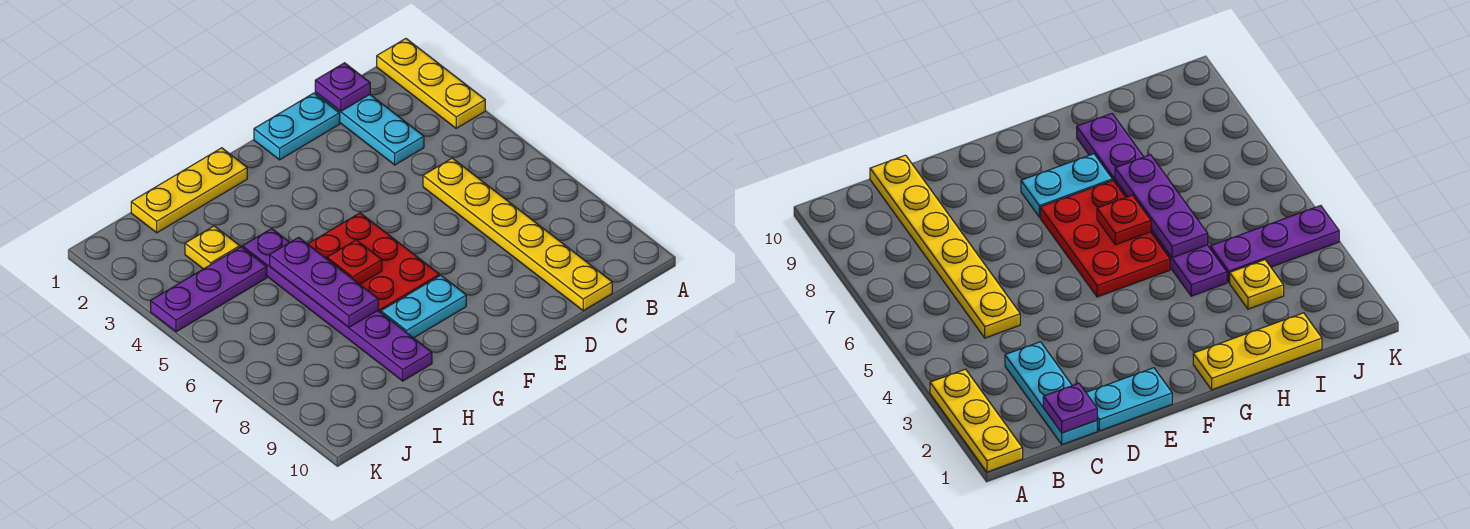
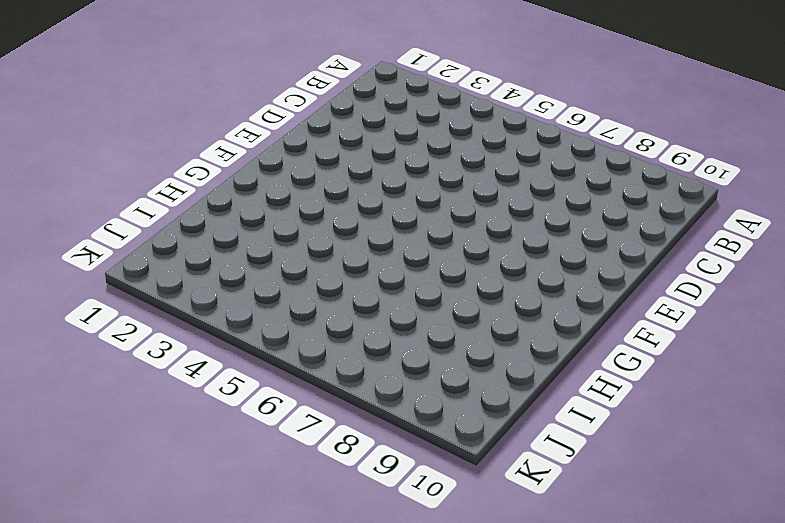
none -> yellow 1x3 plate [377,39,485,128]
none -> cyan 1x3 plate [315,92,424,165]
none -> yellow 1x6 plate [423,158,612,311]

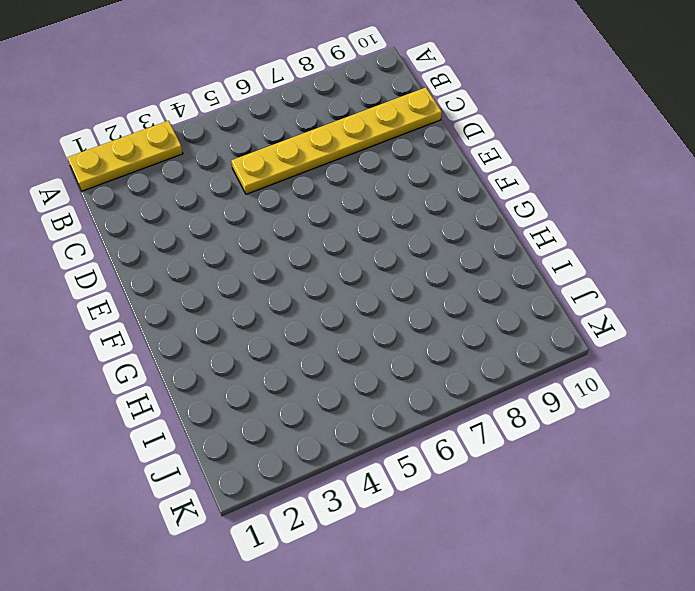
none -> cyan 1x3 plate [315,92,424,165]
none -> cyan 1x2 plate [254,93,340,160]
none -> red 2x3 plate [308,213,440,312]

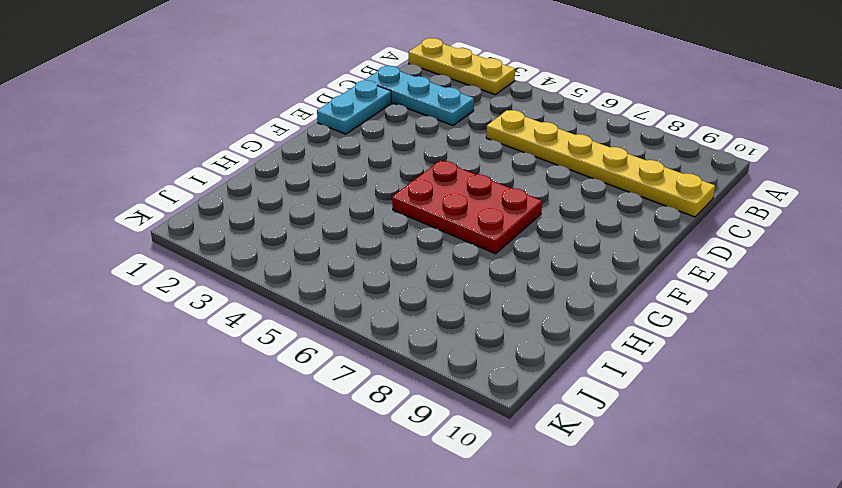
none -> cyan 1x2 plate [381,275,466,338]
none -> yellow 1x3 plate [131,148,247,233]
none -> purple 1x6 plate [243,229,432,381]

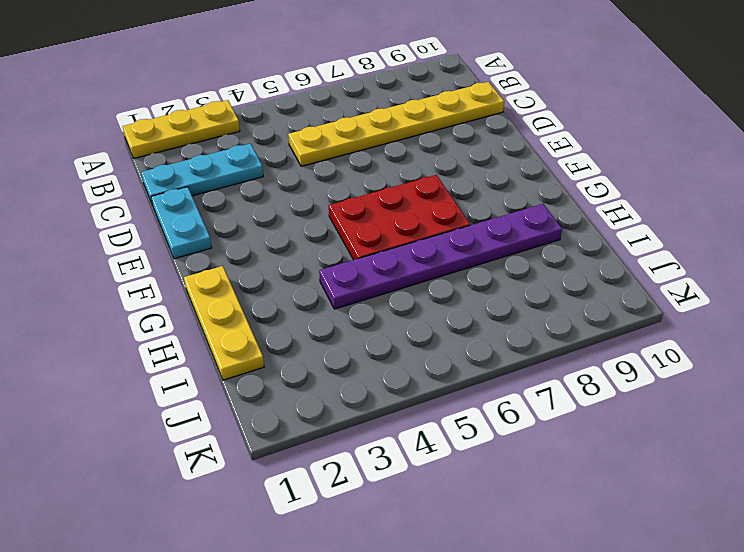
none -> cyan 1x2 plate [381,275,466,338]
none -> yellow 1x1 plate [185,226,240,269]
none -> purple 1x3 plate [151,247,267,332]

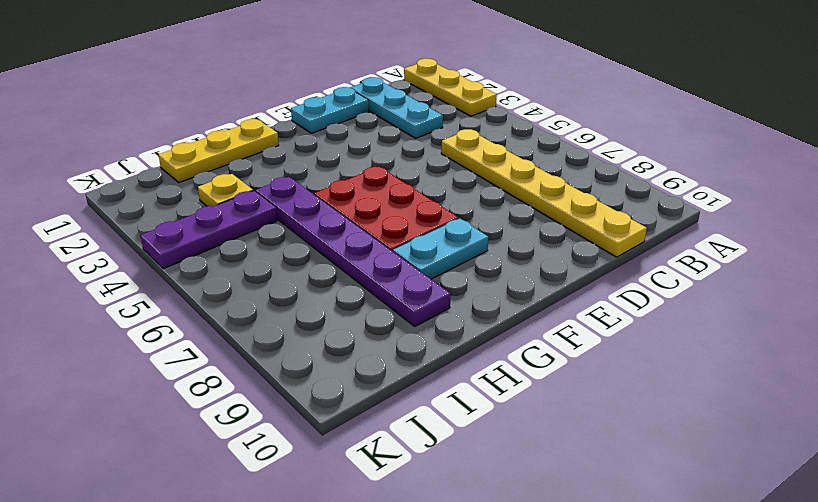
none -> purple 1x1 plate [315,63,370,111]
none -> red 1x1 plate [327,240,382,284]
none -> purple 1x3 plate [270,237,378,327]

